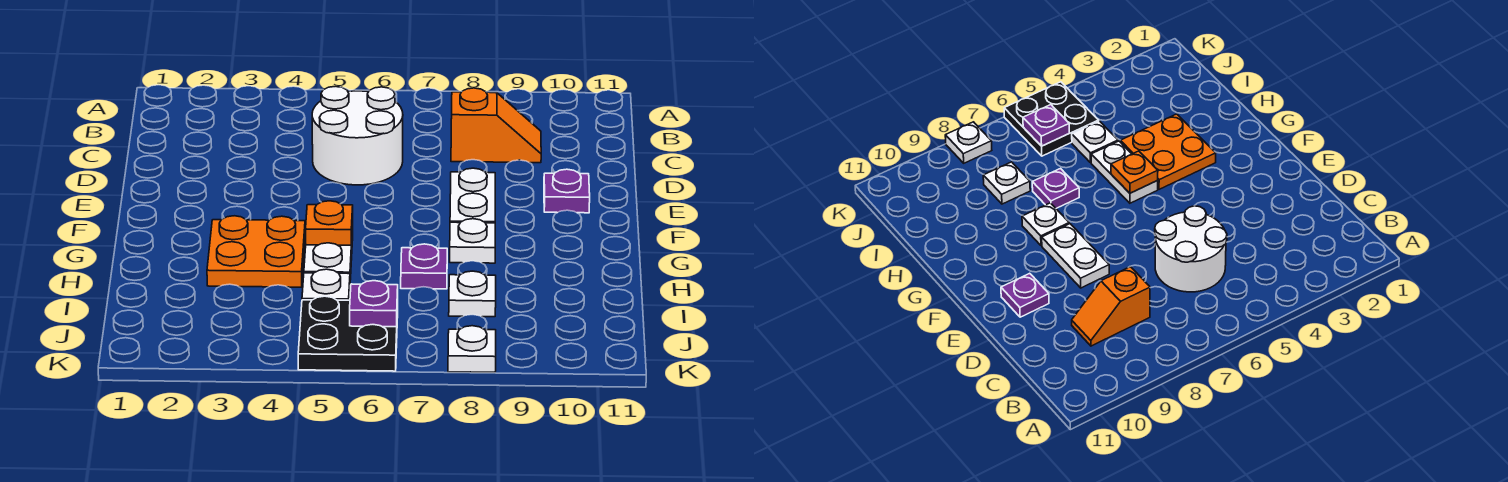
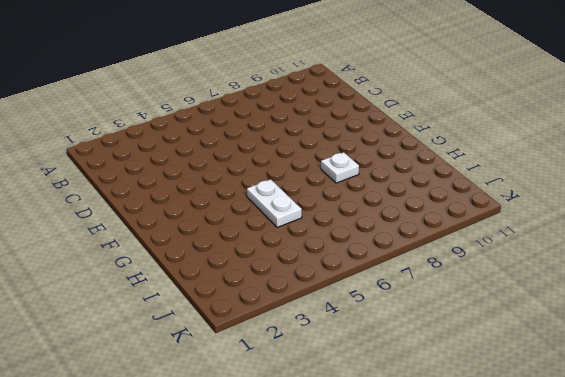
none -> white 2x2 round brick [312,86,403,185]
none -> orange 1x2 slope [451,88,541,163]
none -> white 1x2 plate [450,168,495,223]

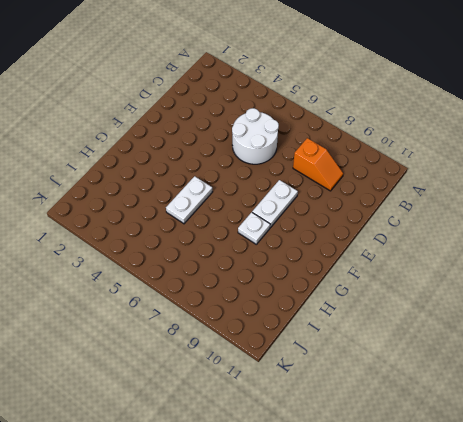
none -> purple 1x1 plate [544,169,590,213]
none -> orange 2x2 plate [207,216,305,287]
none -> purple 1x1 plate [401,244,447,289]

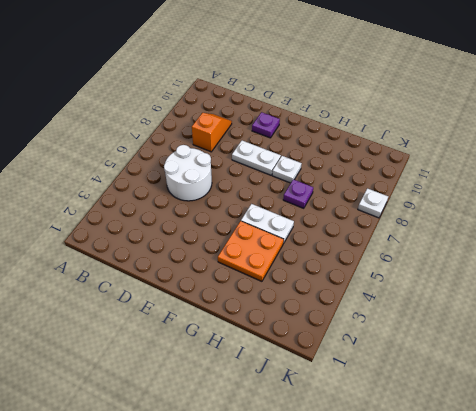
none -> white 1x1 plate [302,269,350,300]
none -> white 1x1 plate [449,271,496,317]
none -> black 2x2 plate [298,296,398,371]

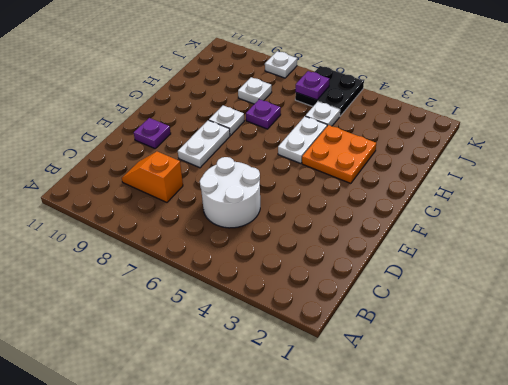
none -> orange 1x1 plate [306,201,353,245]

